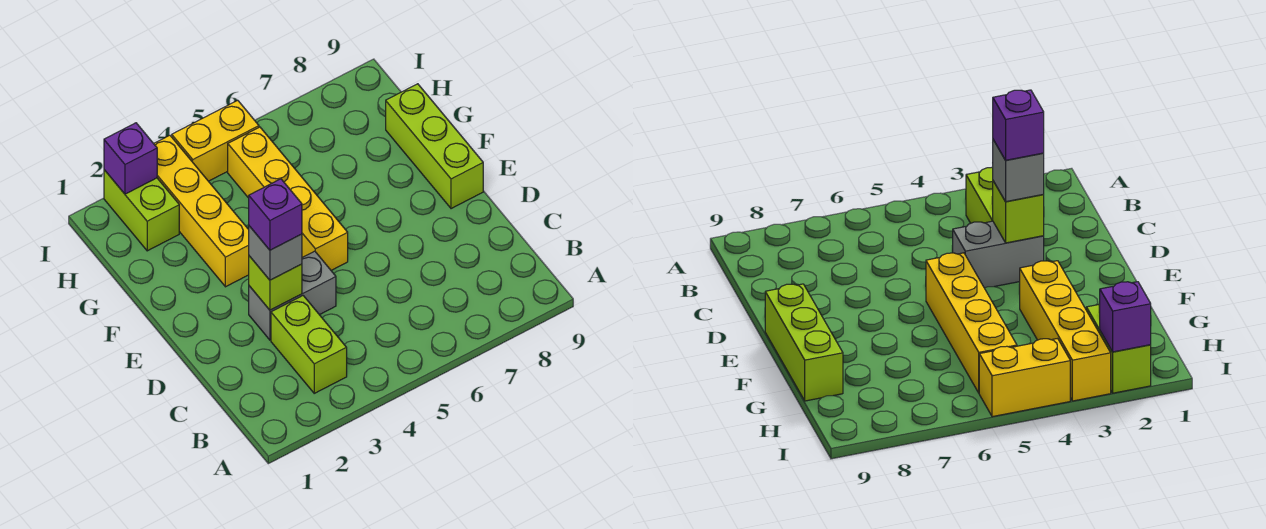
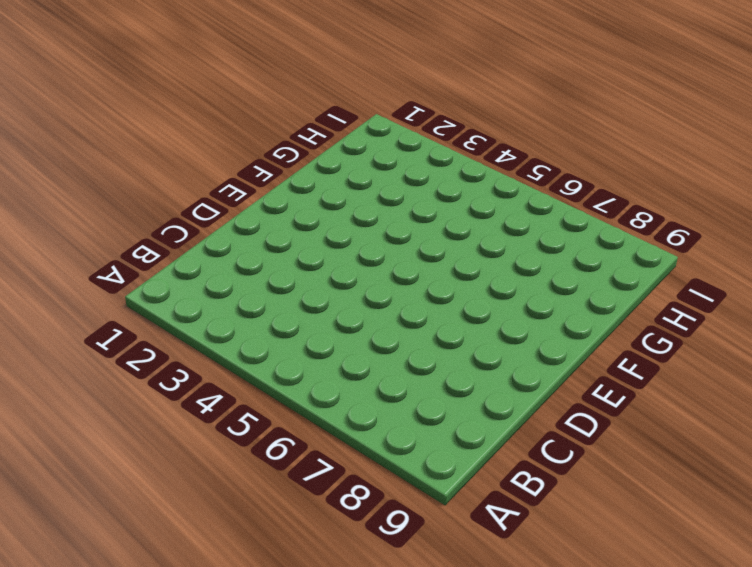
none -> lime 1x2 brick [271,296,347,393]
none -> grey 1x2 brick [249,251,336,340]

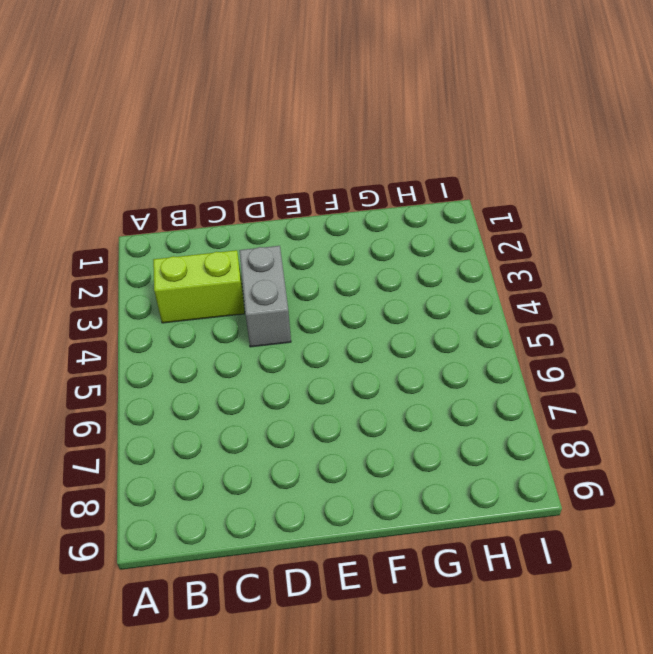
none -> yellow 1x4 brick [228,127,348,270]
none -> lime 1x3 brick [386,84,483,209]

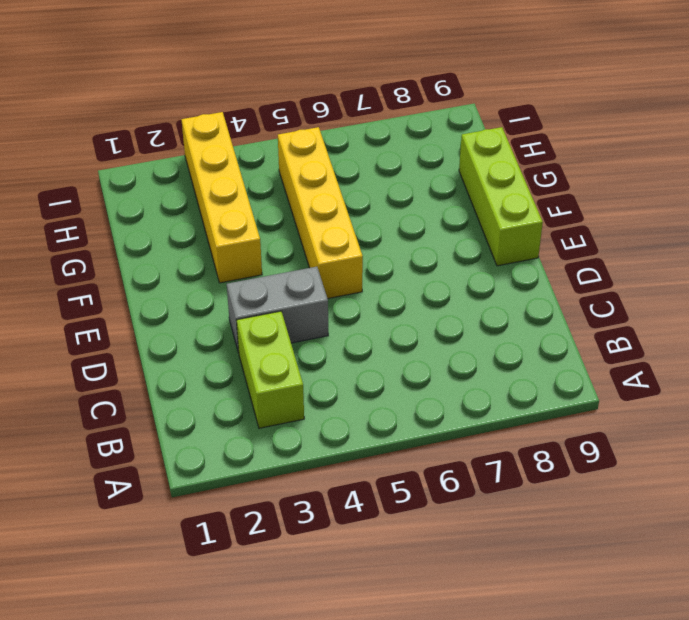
none -> lime 1x2 brick [104,170,179,251]
none -> yellow 1x2 brick [172,100,259,181]

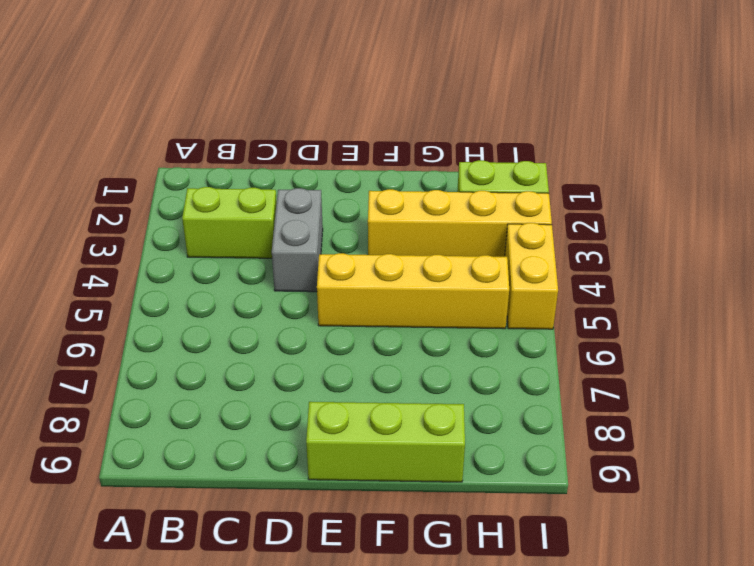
none -> lime 1x1 brick [249,256,302,310]
none -> purple 1x1 brick [104,123,157,194]

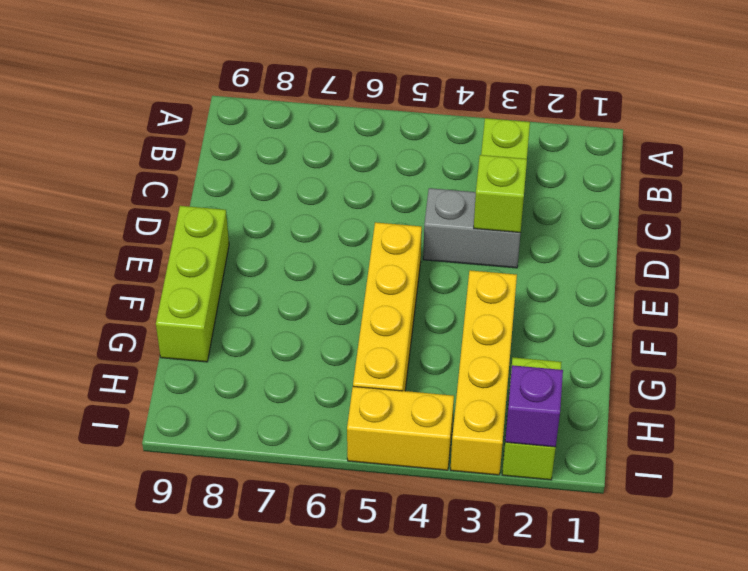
none -> grey 1x1 brick [249,226,302,280]
none -> purple 1x1 brick [249,179,302,250]

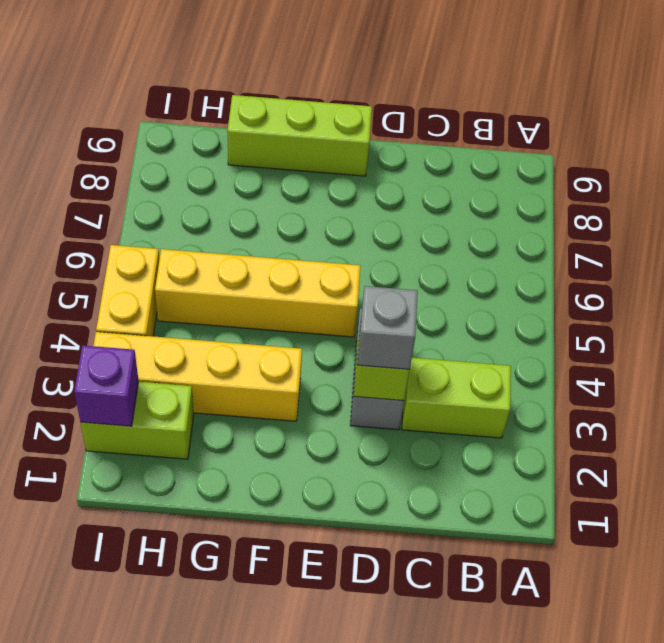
none -> purple 1x1 brick [249,179,302,250]

